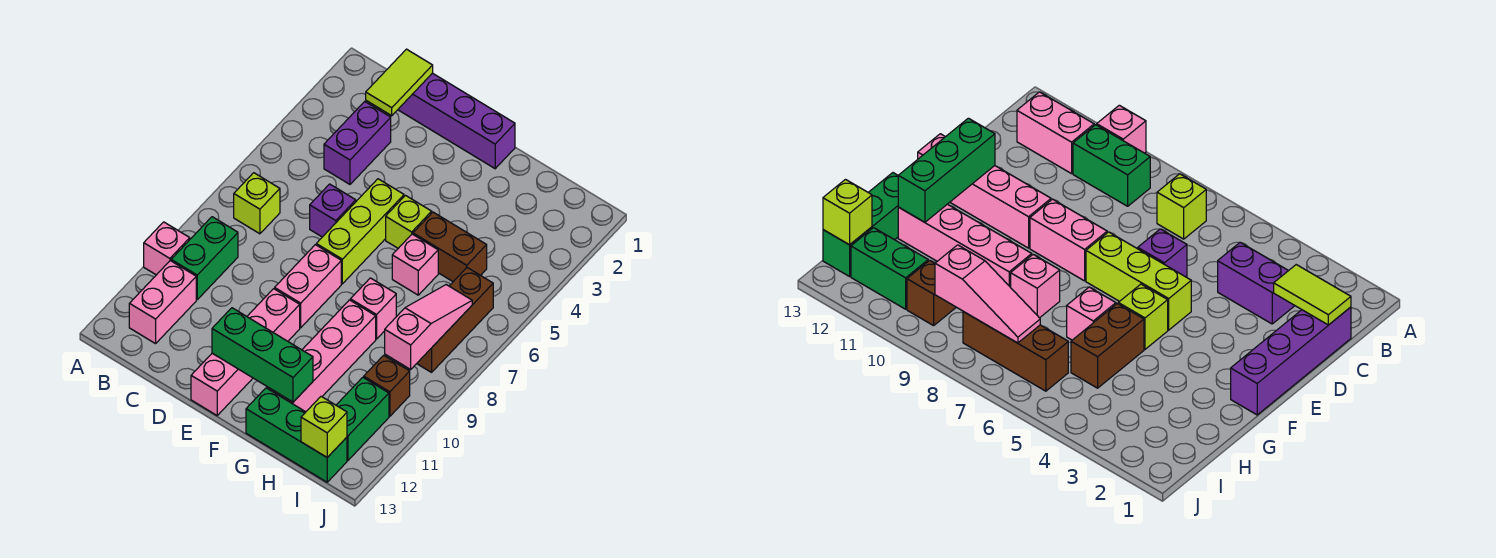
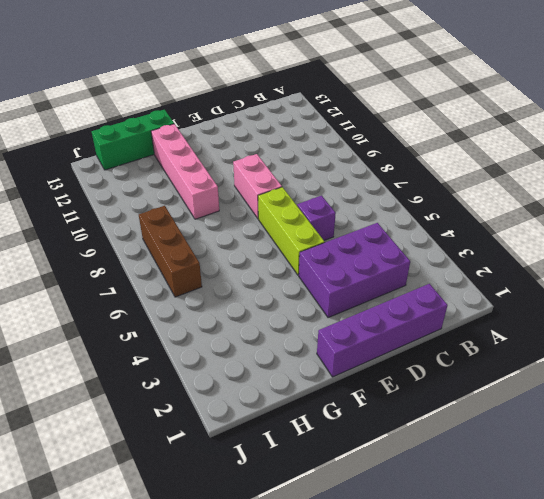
purple 2x3 brick [299,223,410,318] -> purple 1x2 brick [324,102,391,184]
none -> pink 1x1 brick [144,222,190,275]
none -> lime 1x1 brick [234,173,280,234]
none -> green 1x2 brick [171,217,238,299]

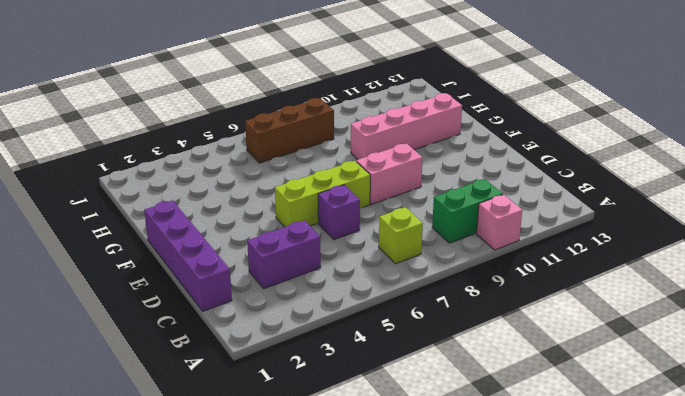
none -> pink 1x2 brick [129,261,196,344]
none -> pink 1x4 brick [191,289,300,415]
none -> lime 1x1 brick [386,196,432,248]

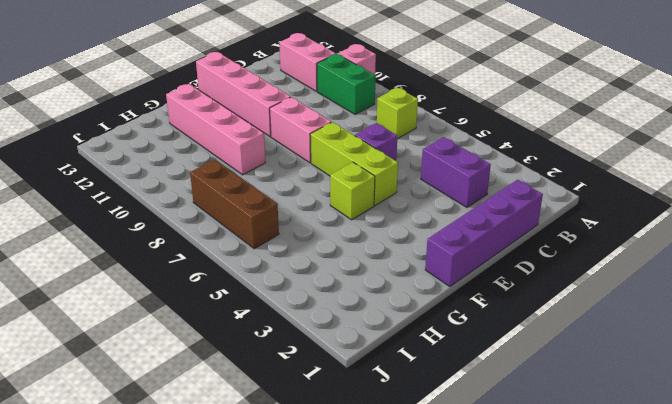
none -> brown 1x2 brick [413,212,487,282]
none -> pink 1x1 brick [392,234,438,295]
none -> pink 1x1 brick [350,278,396,339]

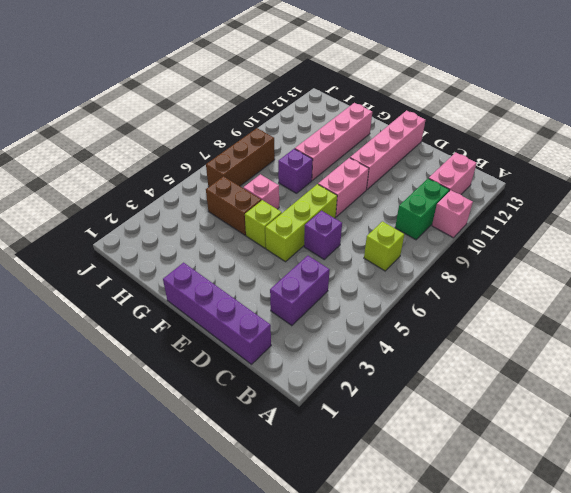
purple 1x1 brick [278,149,313,193] -> pink 1x1 brick [350,278,396,339]
none -> green 1x3 brick [246,388,347,482]
none -> brown 1x1 brick [364,355,410,416]
none -> green 1x2 brick [336,377,389,460]

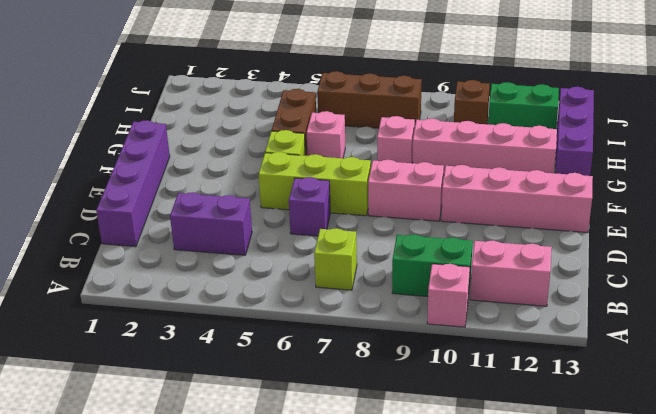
purple 1x3 brick [555,87,594,176] -> green 1x3 brick [246,388,347,482]
none -> lime 1x2 tile [366,49,433,116]
none -> green 1x3 brick [212,308,313,402]
none -> pink 1x3 slope [385,285,472,369]

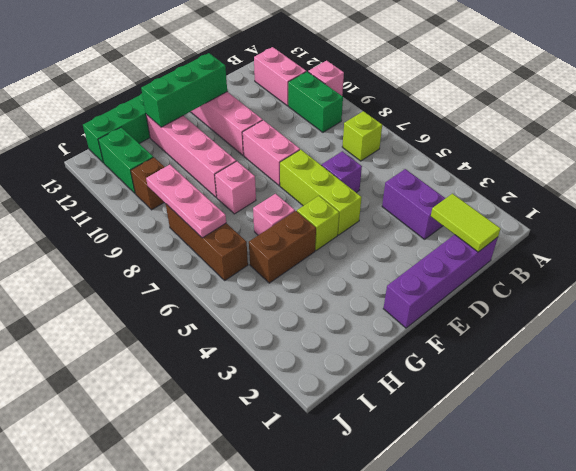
pink 1x3 plate [146,165,226,238] -> pink 1x3 slope [385,285,472,369]
none -> lime 1x1 brick [301,397,347,457]

